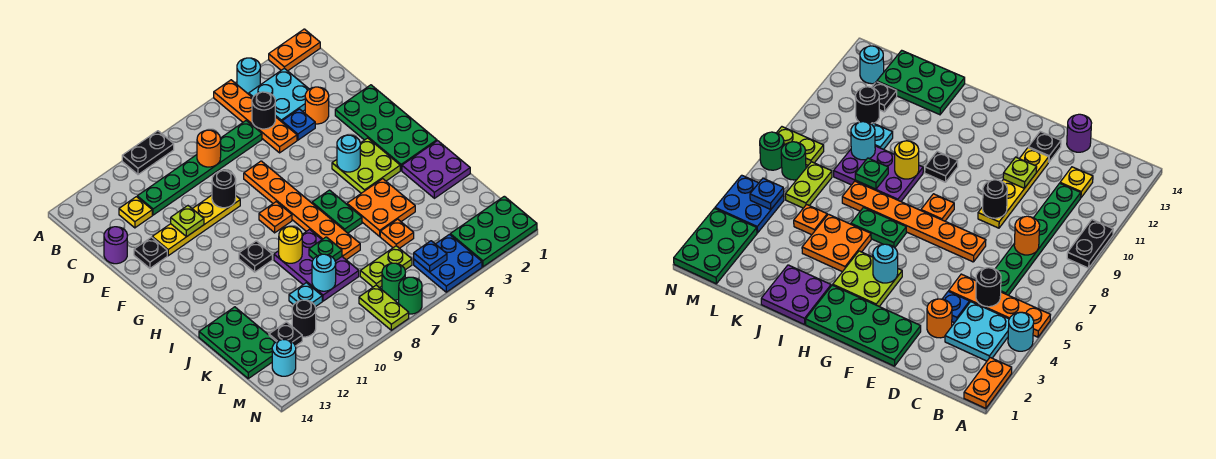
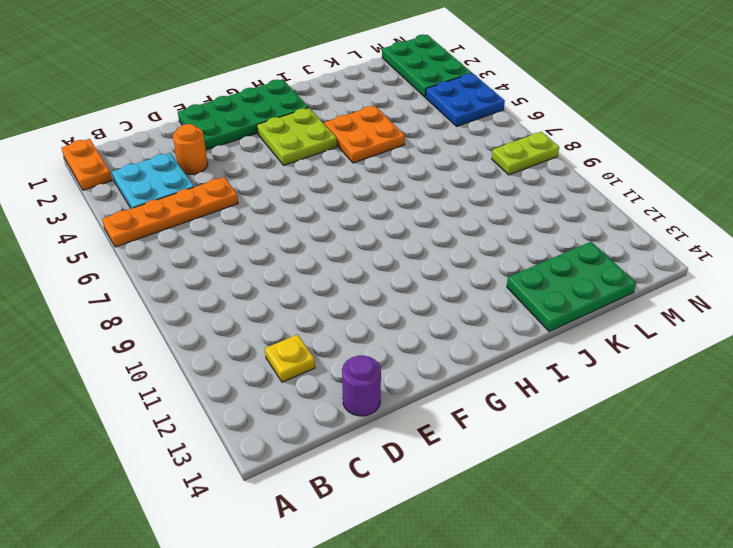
none -> cyan 1x1 round brick [237,58,260,94]
none -> black 1x2 plate [122,131,174,175]
none -> green 1x6 plate [137,121,262,215]
none -> blue 1x1 plate [282,109,315,140]

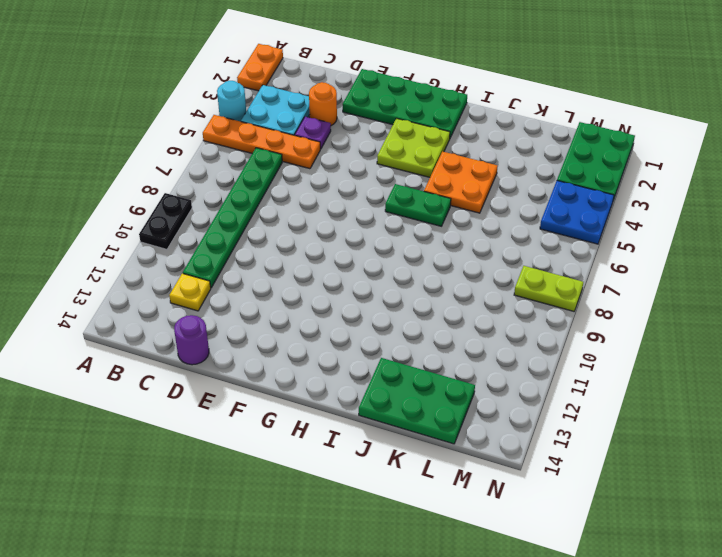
purple 1x1 plate [295,117,331,149] -> blue 1x1 plate [282,109,315,140]
none -> orange 1x6 plate [244,161,360,260]
none -> yellow 1x4 plate [152,195,240,256]
none -> black 1x1 plate [134,237,167,268]
none -> orange 1x1 plate [259,202,292,233]

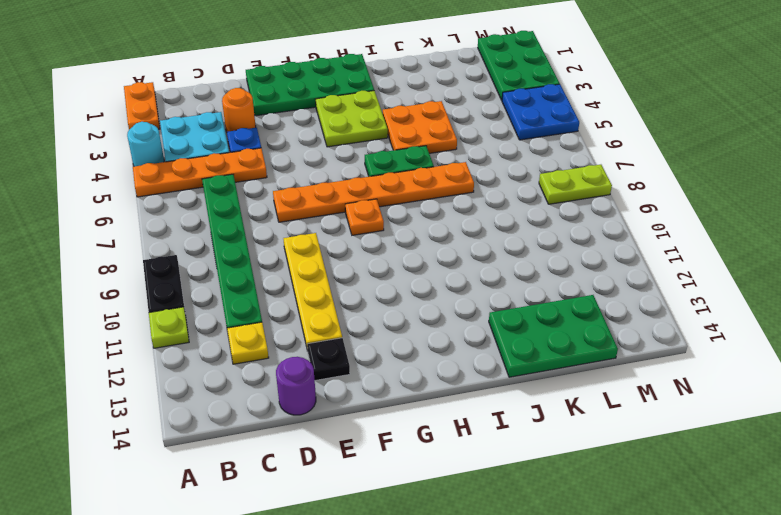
lime 1x1 plate [149,307,189,348] -> lime 1x1 plate moved to [171,206,204,237]
none -> black 1x1 plate [239,241,272,272]
none -> purple 2x2 plate [402,141,470,198]
none -> purple 2x3 plate [274,230,359,301]
none -> orange 1x1 plate [380,219,414,248]

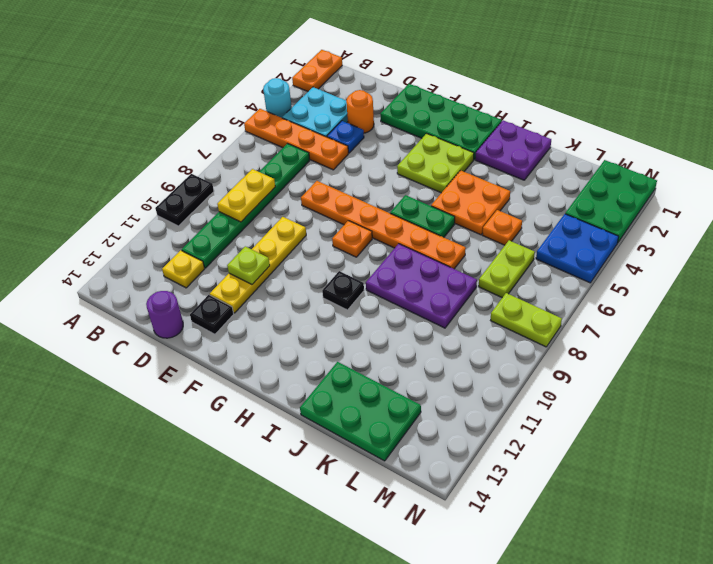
yellow 1x2 plate [217,169,275,222] -> orange 1x1 round brick [197,130,221,167]
none -> cyan 1x1 plate [289,283,322,307]
none -> black 1x1 round brick [292,300,316,337]
none -> black 1x1 plate [269,322,302,346]
none -> green 1x1 round brick [382,263,405,300]

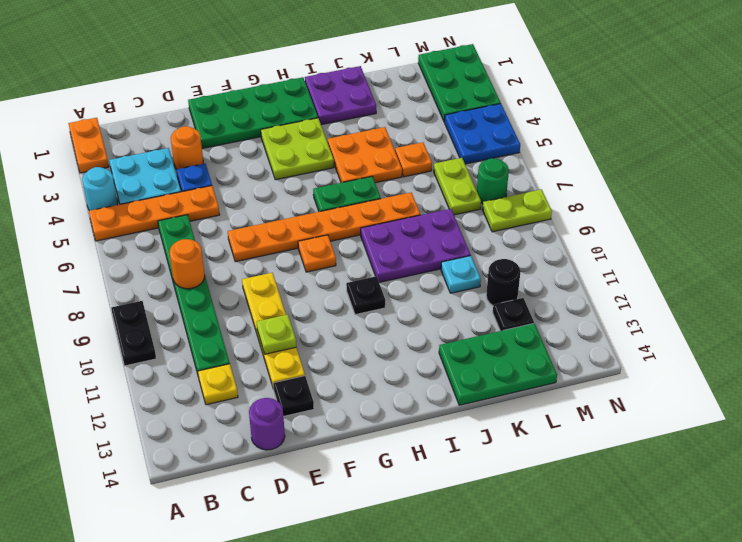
none -> cyan 1x1 round brick [272,339,296,376]
none -> green 1x1 round brick [399,277,422,314]
none -> black 1x1 round brick [252,92,275,129]
none -> black 1x1 round brick [212,171,236,208]

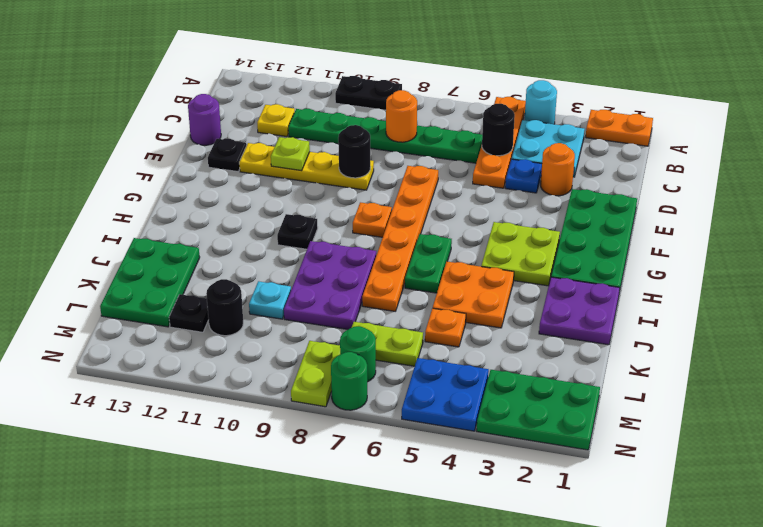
none -> cyan 1x1 round brick [272,339,296,376]
none -> cyan 1x1 round brick [337,135,360,172]
none -> yellow 1x1 round brick [279,227,302,263]
none -> green 1x1 plate [309,237,342,261]

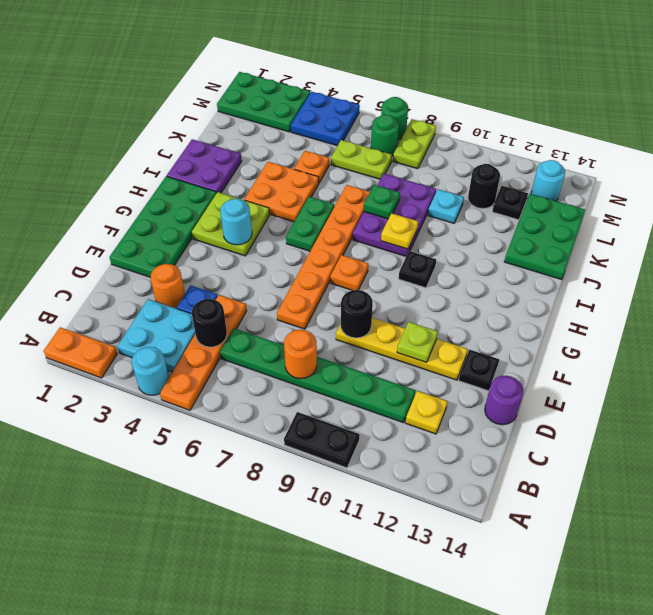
yellow 1x1 plate [381,213,418,249] -> yellow 1x1 round brick [279,227,302,263]
none -> cyan 1x1 round brick [312,254,336,291]
none -> blue 1x1 plate [414,241,447,272]

